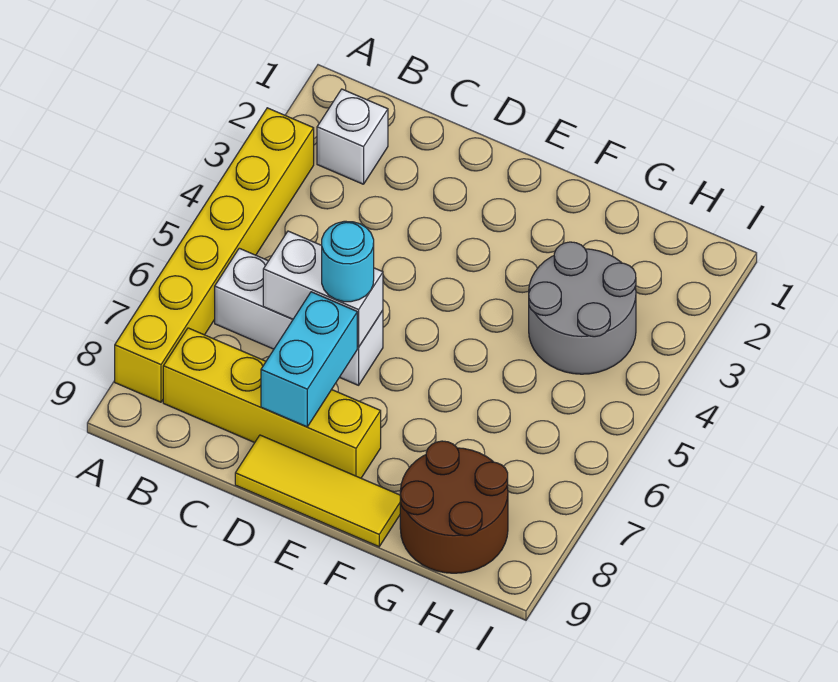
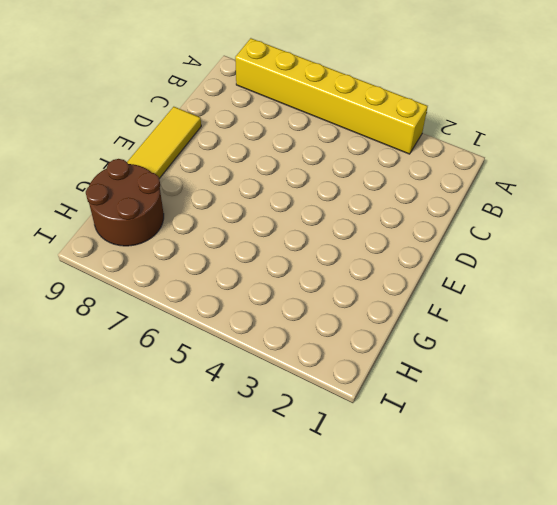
none -> white 1x1 brick [317,89,388,184]
none -> white 1x3 brick [215,248,383,385]

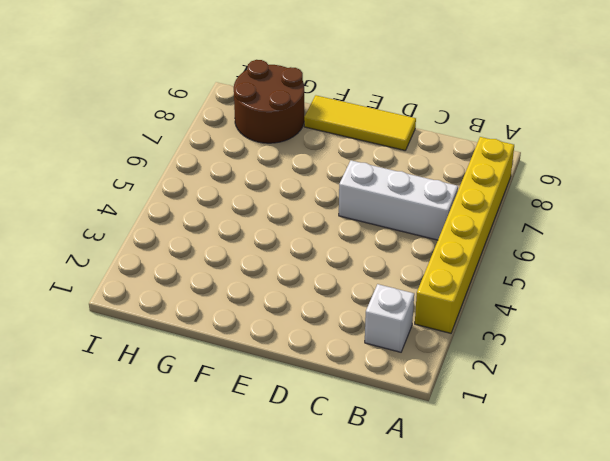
none -> yellow 1x4 brick [163,328,381,478]
none -> grey 2x2 round brick [529,242,636,374]

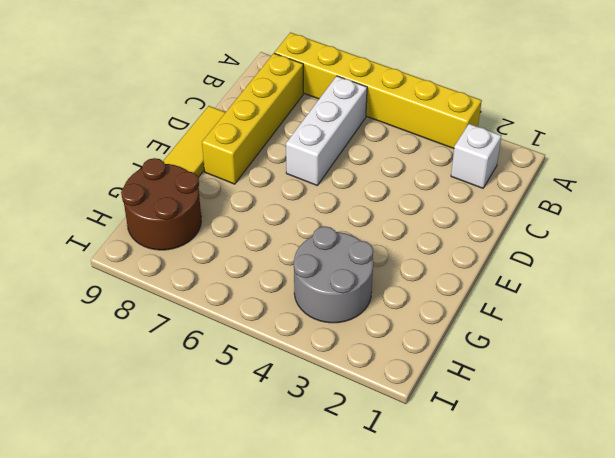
none -> white 1x2 brick [263,231,383,347]
none -> cyan 1x2 brick [261,292,357,427]

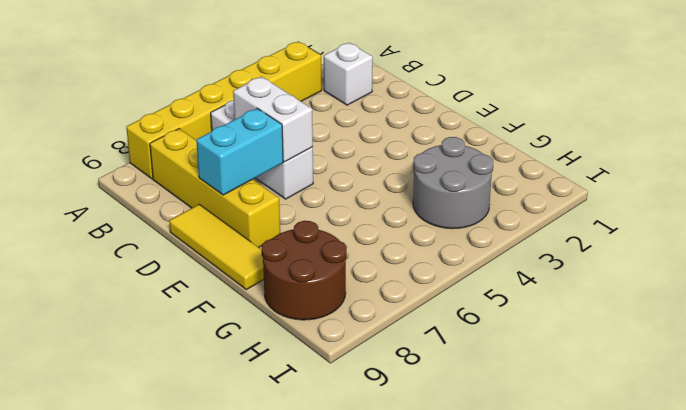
none -> cyan 1x1 round brick [322,221,374,302]

